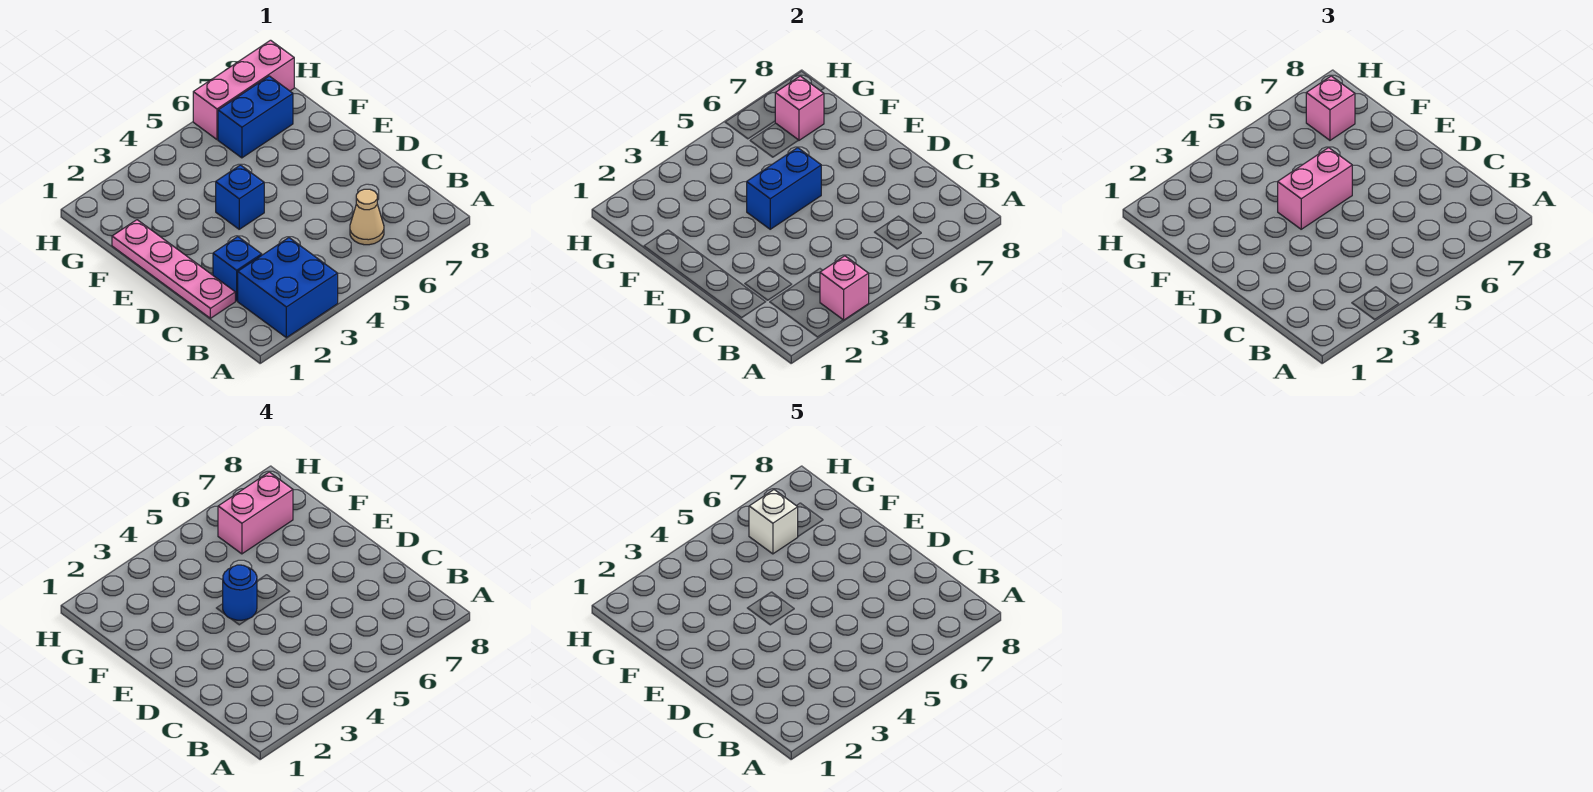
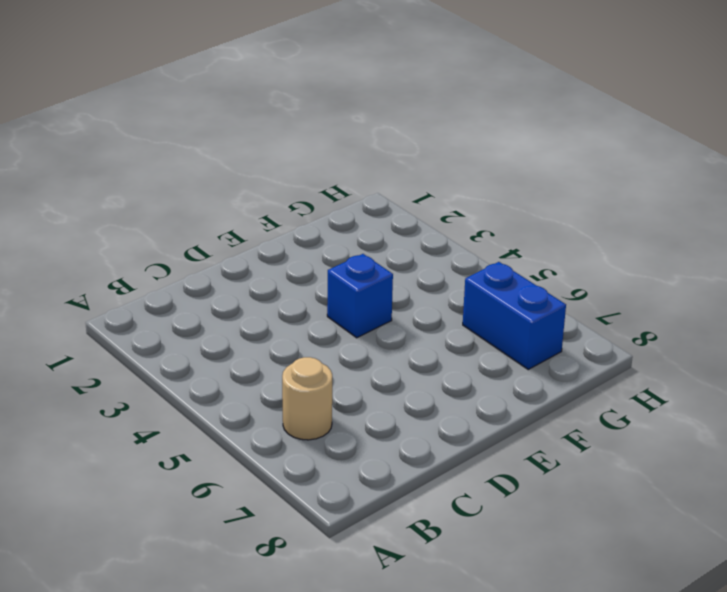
tan 1x1 round brick [282,357,332,440] -> tan 1x1 cone [350,189,384,245]
none -> blue 2x2 brick [238,238,338,338]
none -> pink 1x4 plate [112,220,235,318]
none -> blue 1x1 brick [213,237,262,301]

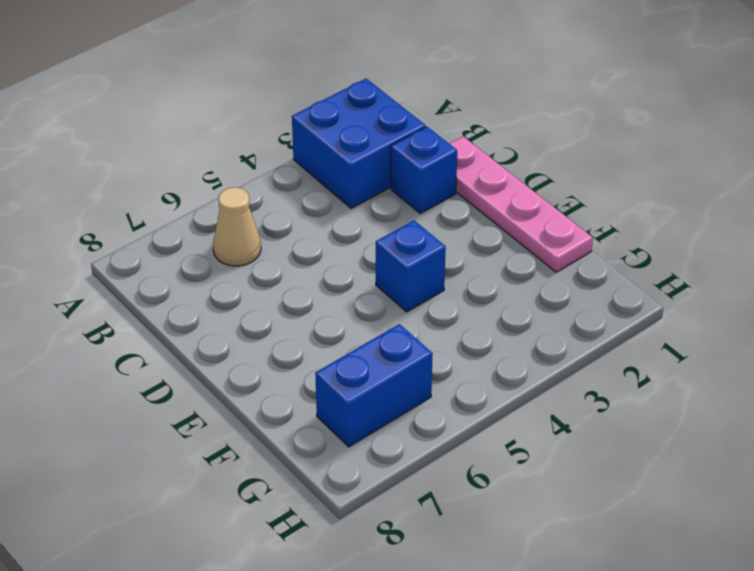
none -> pink 1x3 brick [193,40,294,139]
none -> pink 1x1 brick [820,256,869,320]
none -> blue 1x2 brick [747,148,821,229]

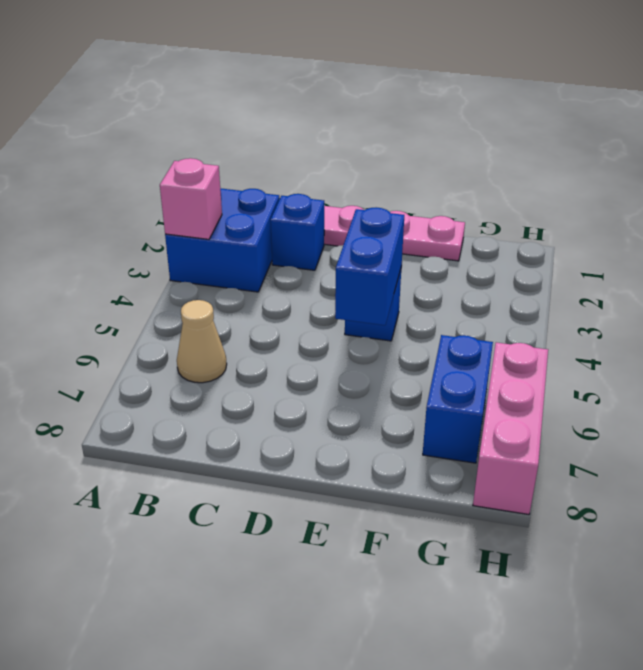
none -> pink 1x1 brick [775,76,824,140]
none -> pink 1x2 brick [1278,148,1352,229]
none -> pink 1x1 brick [1306,76,1355,140]

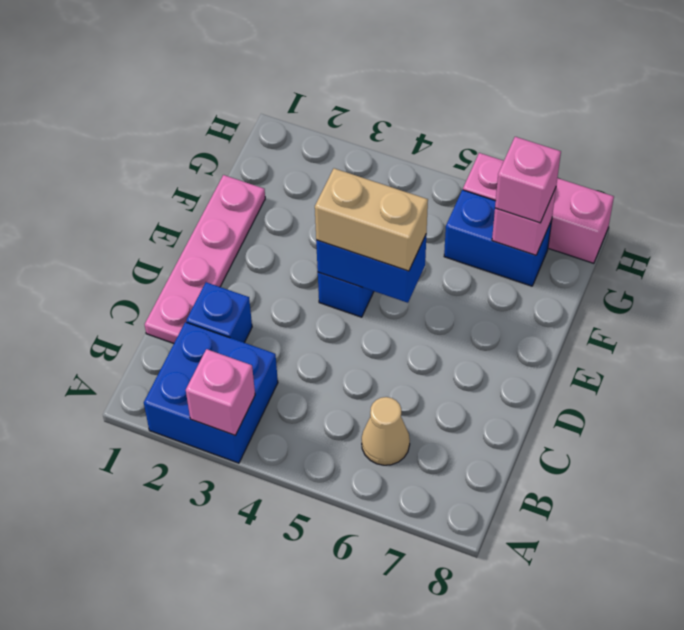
tan 1x2 brick [315,168,428,271] -> pink 1x2 brick [1278,148,1352,229]
none -> blue 1x1 round brick [223,565,257,620]
none -> pink 1x2 brick [218,472,293,554]
none -> white 1x1 brick [749,490,798,554]

